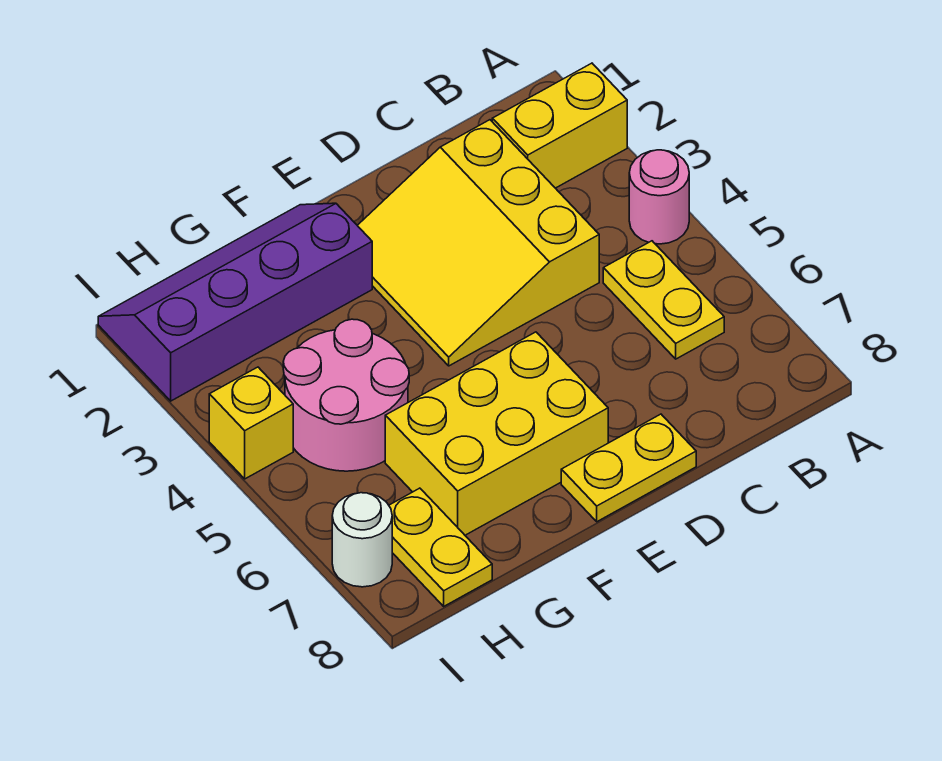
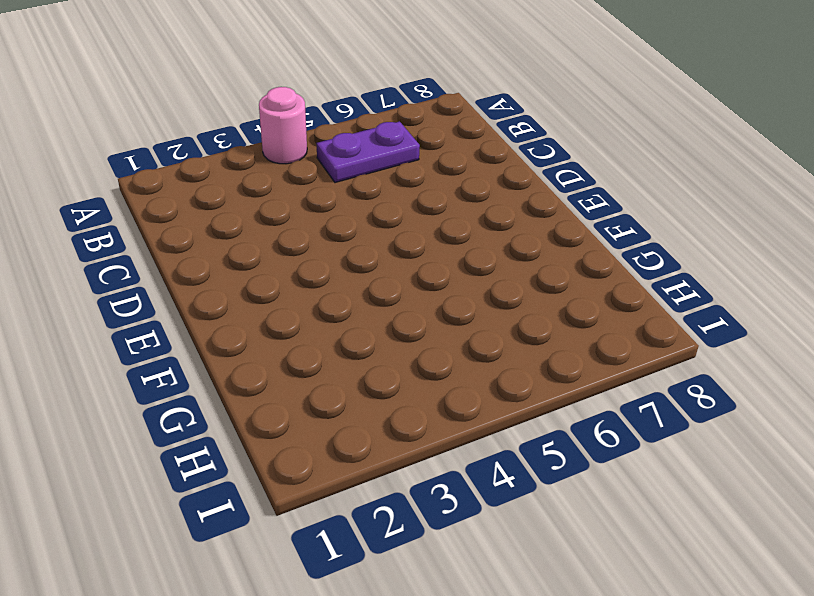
purple 1x2 plate [316,122,420,183] -> yellow 1x2 plate [603,241,724,359]
none -> yellow 1x2 brick [492,63,627,188]
none -> yellow 3x3 slope [357,120,599,366]

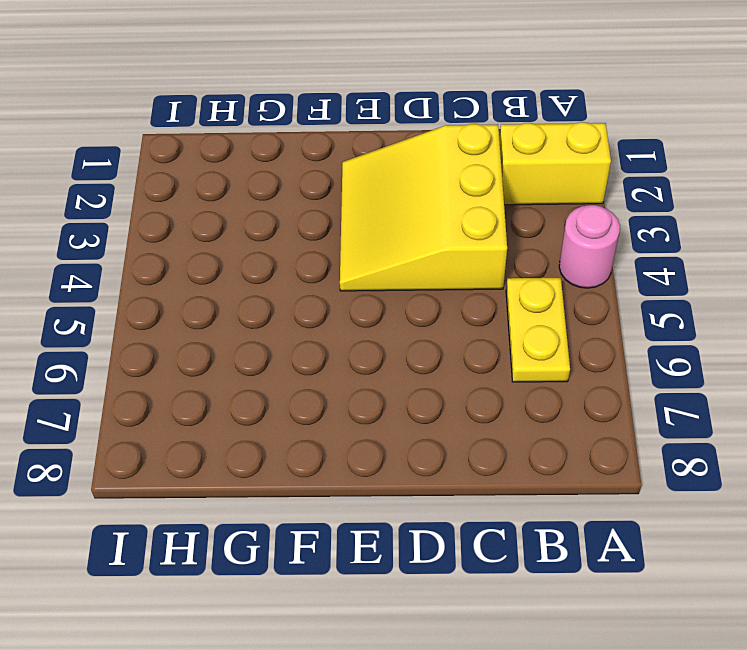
none -> yellow 1x2 plate [561,414,696,522]
none -> yellow 2x3 brick [385,332,608,535]

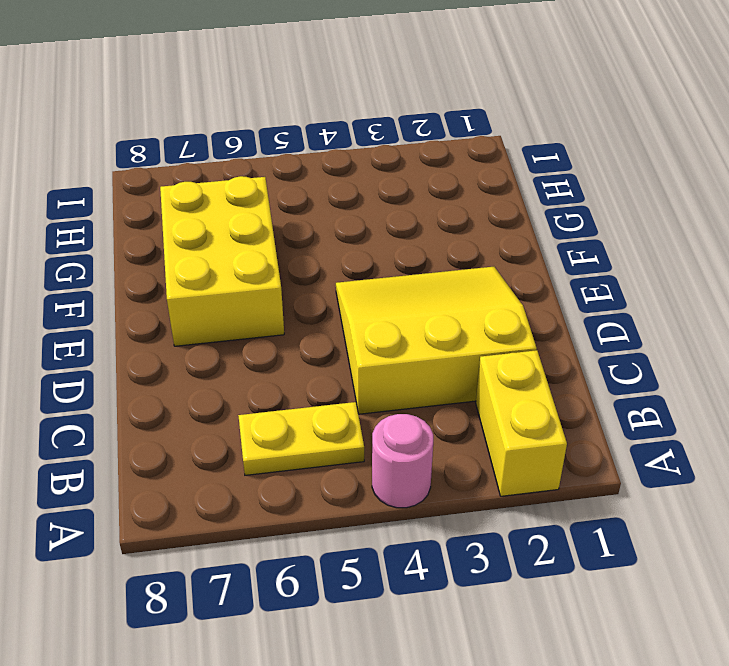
none -> yellow 1x2 plate [561,414,696,522]
none -> purple 2x4 slope [98,203,372,401]

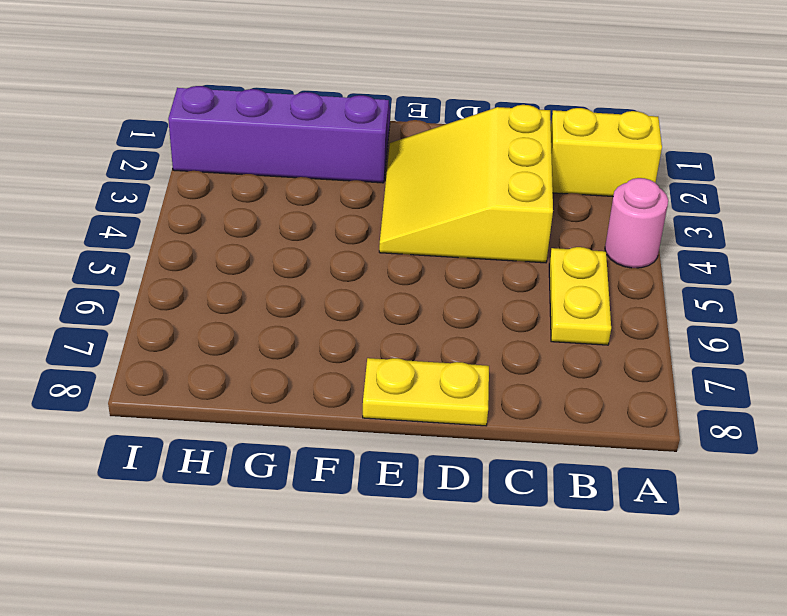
none -> yellow 2x3 brick [385,332,608,535]
none -> pink 2x2 round brick [283,319,409,471]

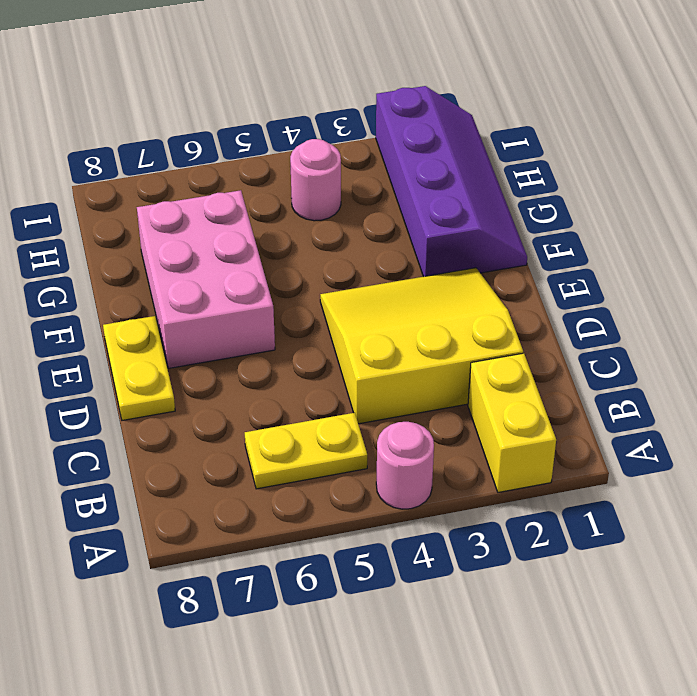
pink 2x3 brick [137,190,275,368] -> yellow 2x3 brick [385,332,608,535]
pink 1x1 round brick [290,139,341,221] -> pink 2x2 round brick [283,319,409,471]
none -> yellow 1x2 plate [389,488,492,606]
none -> yellow 1x1 brick [209,367,293,479]

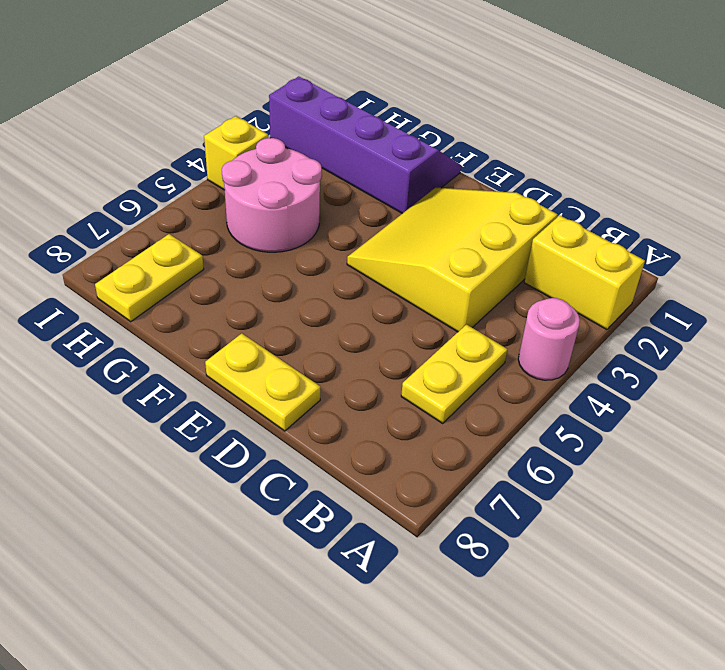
none -> yellow 2x3 brick [385,332,608,535]
none -> white 1x1 round brick [332,493,392,587]

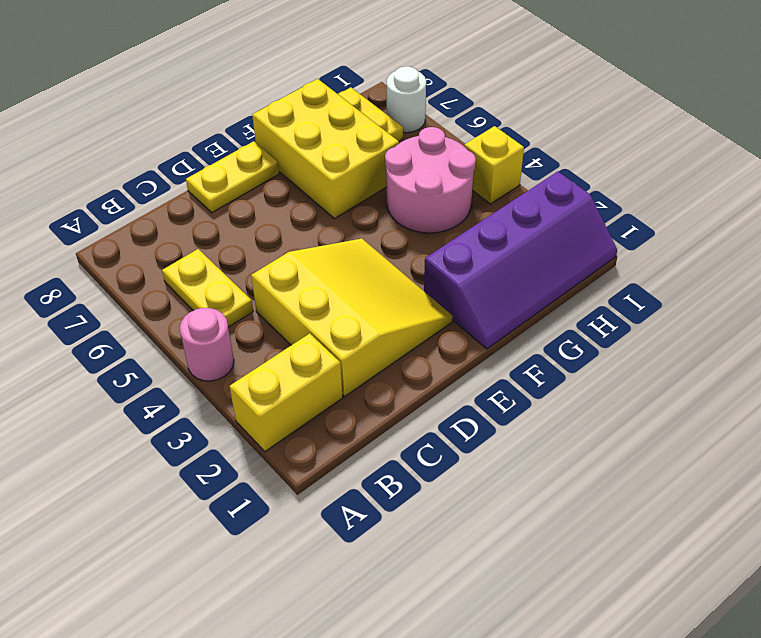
yellow 2x3 brick [252,79,399,219] -> yellow 2x3 brick turned to [385,332,608,535]

